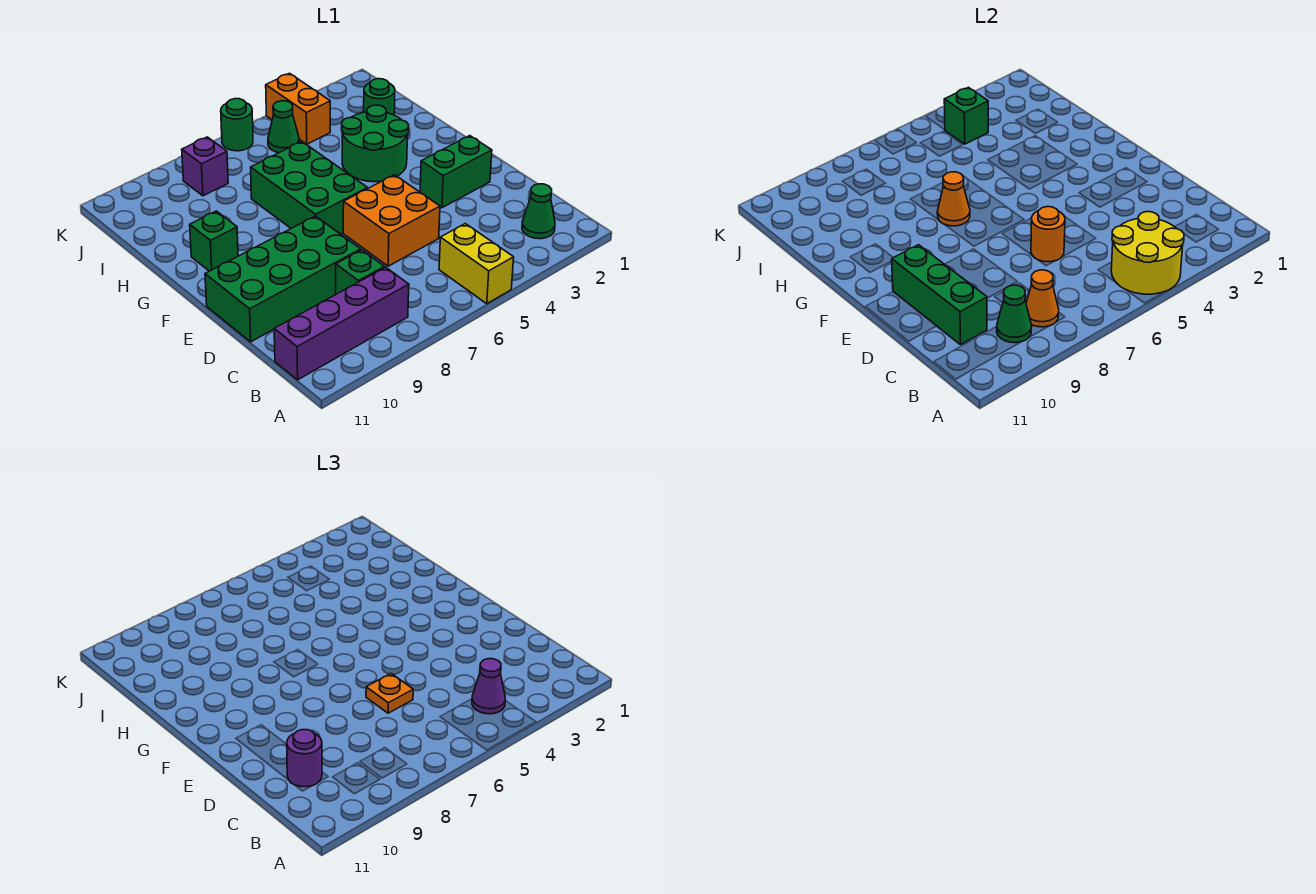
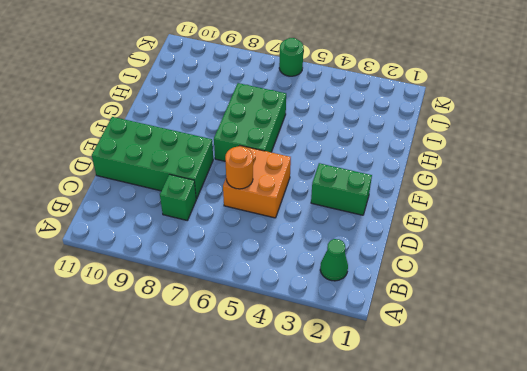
none -> yellow 1x2 brick [439,224,514,304]
none -> purple 1x4 brick [274,267,409,380]
none -> green 2x2 round brick [342,105,409,182]

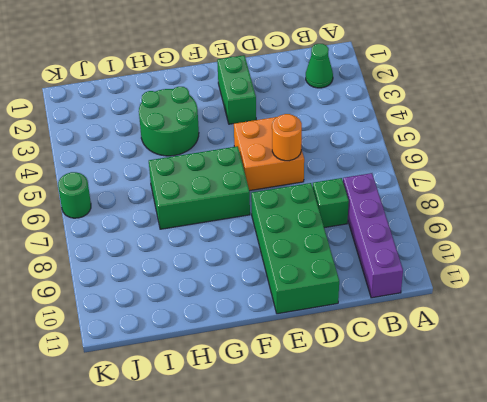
none -> yellow 1x2 brick [439,224,514,304]
none -> green 1x1 brick [190,211,238,271]
none -> green 1x1 round brick [364,79,395,115]

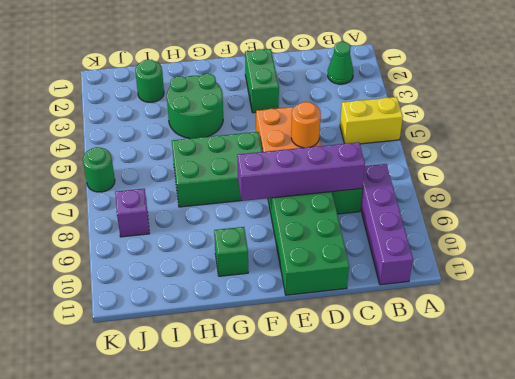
purple 1x4 brick [237,142,365,201] -> none
none -> orange 1x2 brick [266,73,330,144]
none -> green 1x1 cone [268,101,299,153]
none -> yellow 2x2 round brick [1111,212,1184,294]

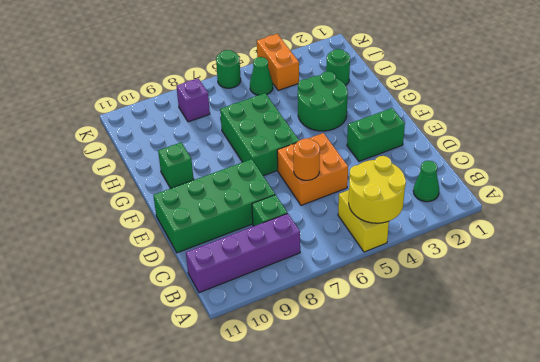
none -> orange 1x1 cone [1026,270,1059,327]
none -> green 1x1 cone [997,285,1032,343]
none -> green 1x3 brick [891,245,987,345]

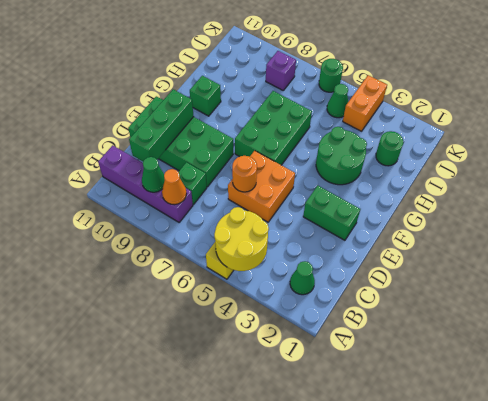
none -> orange 1x1 cone [937,172,970,226]
none -> green 1x1 brick [944,87,988,144]
none -> purple 1x1 cone [472,659,505,714]

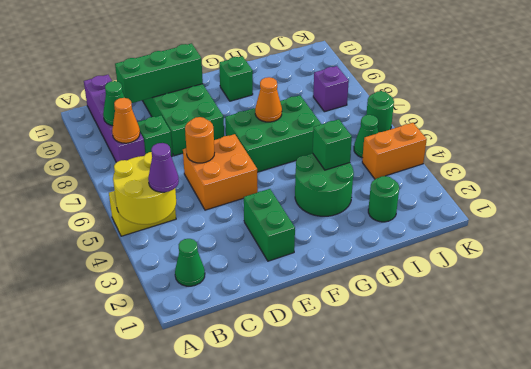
green 1x1 brick [313,119,352,170] -> green 1x1 brick moved to [944,87,988,144]
none -> purple 1x1 round brick [287,730,322,787]
none -> orange 1x1 plate [366,674,413,713]

